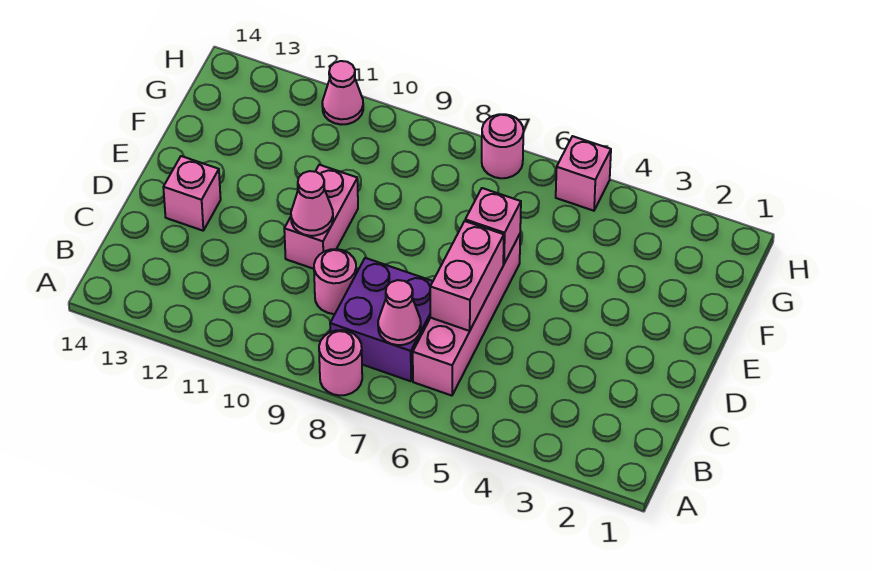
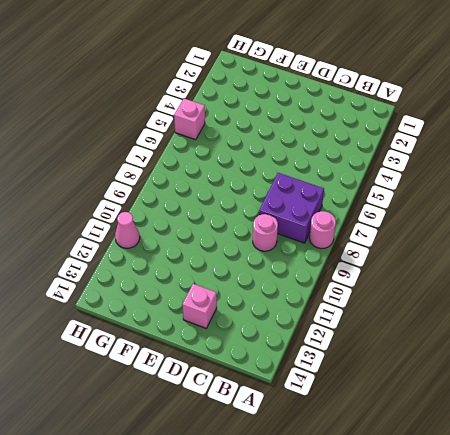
none -> pink 1x4 brick [413,234,520,396]
none -> pink 1x2 brick [284,165,358,269]
none -> pink 1x1 round brick [482,114,523,178]

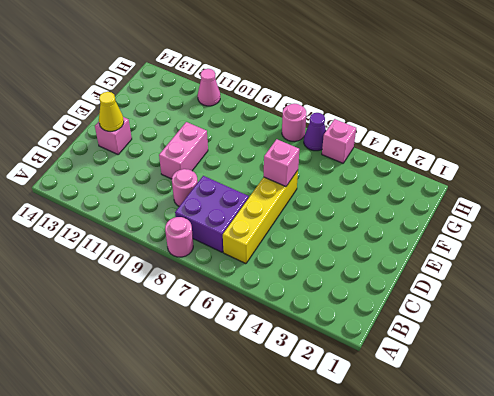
yellow 1x4 brick [223,170,298,264] -> pink 1x4 brick [413,234,520,396]
yellow 1x1 cone [99,92,124,131] -> none
purple 1x1 cone [304,113,326,151] -> none
none -> pink 1x1 cone [378,280,421,345]
none -> pink 1x2 brick [430,221,504,331]
none -> pink 1x1 cone [291,171,333,236]

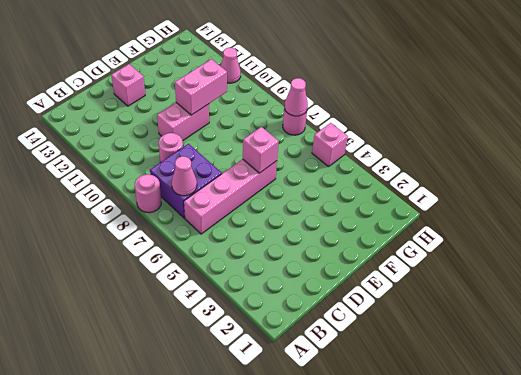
pink 1x2 brick [175,59,227,115] -> pink 1x2 brick moved to [430,221,504,331]
pink 1x1 cone [284,78,308,116] -> pink 1x1 cone moved to [291,171,333,236]

